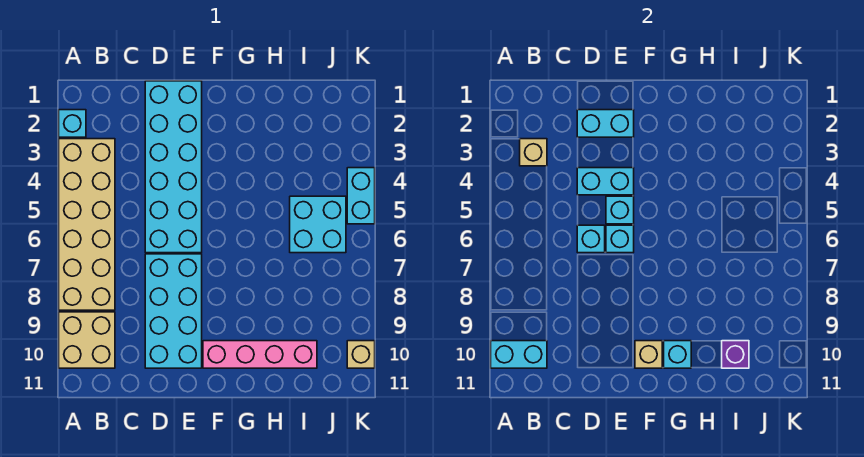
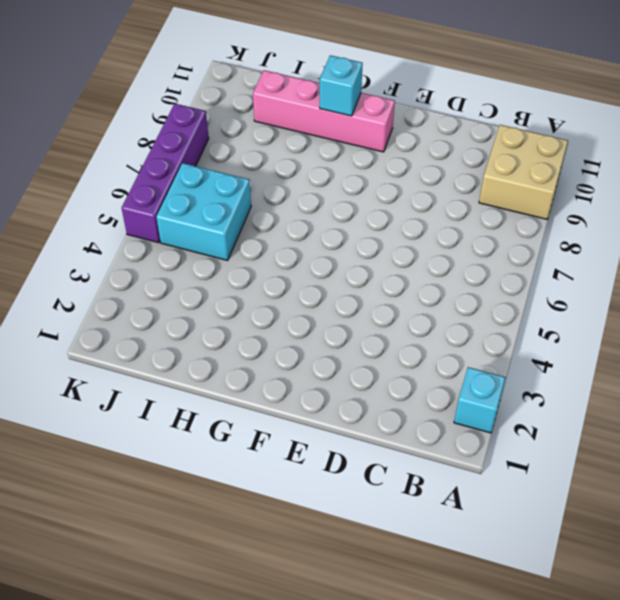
purple 1x4 brick [122,104,209,243] -> cyan 1x2 brick [347,168,375,224]
none -> tan 2x6 brick [59,139,115,310]
none -> cyan 2x6 brick [145,81,202,253]
none -> cyan 2x4 brick [145,254,202,368]

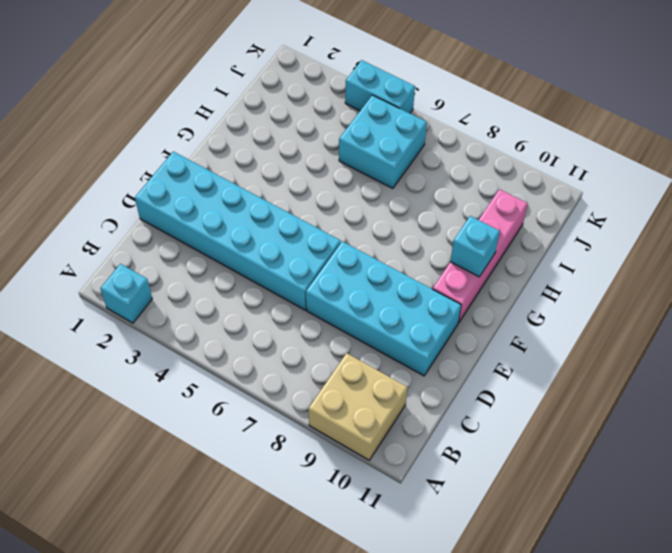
none -> tan 2x6 brick [59,139,115,310]
none -> tan 1x1 brick [347,341,375,368]
none -> cyan 1x2 brick [491,341,547,368]

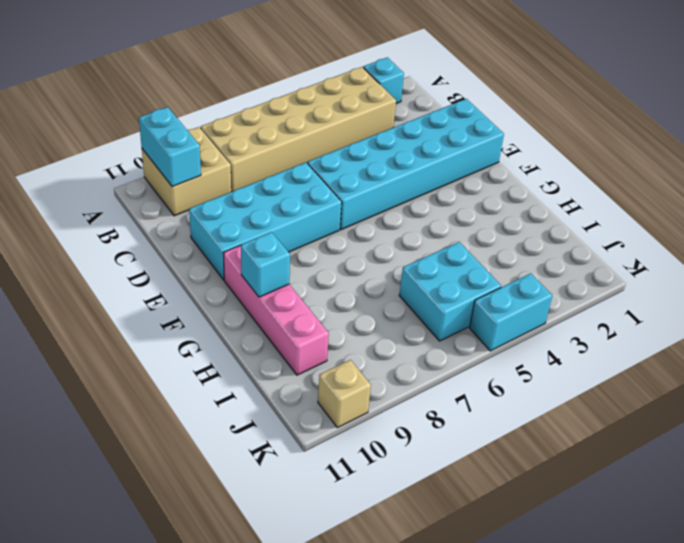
none -> tan 1x1 brick [520,139,547,166]
none -> cyan 1x2 brick [577,110,634,137]
none -> cyan 1x2 brick [577,168,634,195]

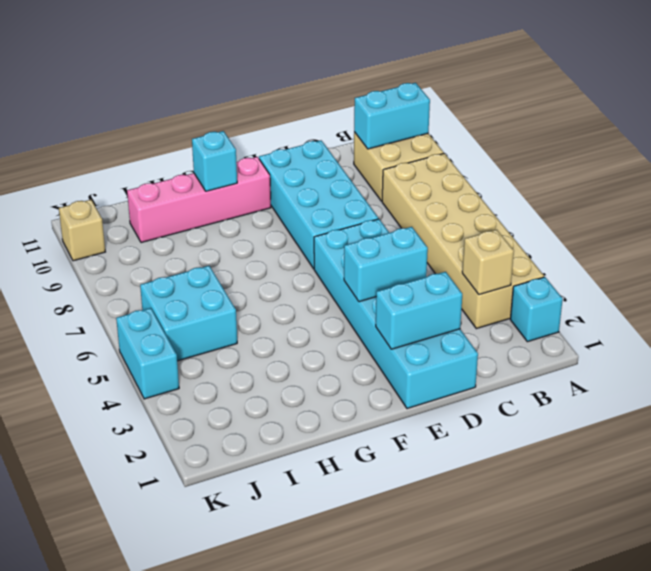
none -> cyan 1x1 brick [577,225,605,253]
none -> cyan 1x1 brick [606,196,634,224]
none -> cyan 1x1 brick [606,225,634,253]

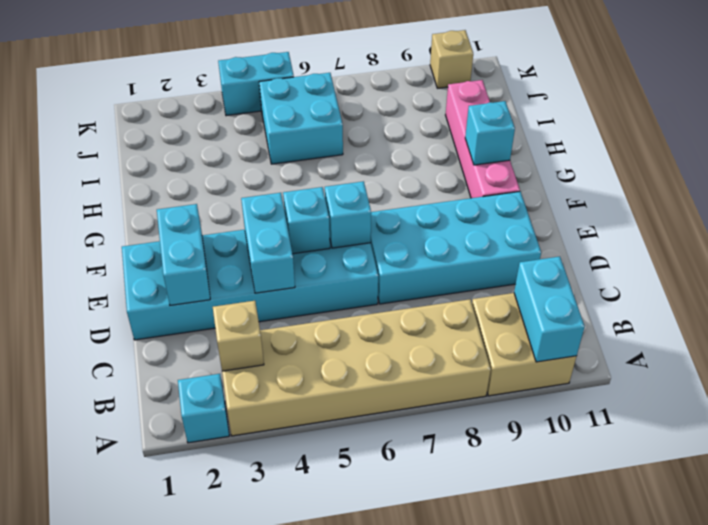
none -> cyan 1x1 brick [577,225,605,253]
none -> tan 1x1 brick [635,341,662,368]
none -> purple 1x1 brick [722,341,749,368]

